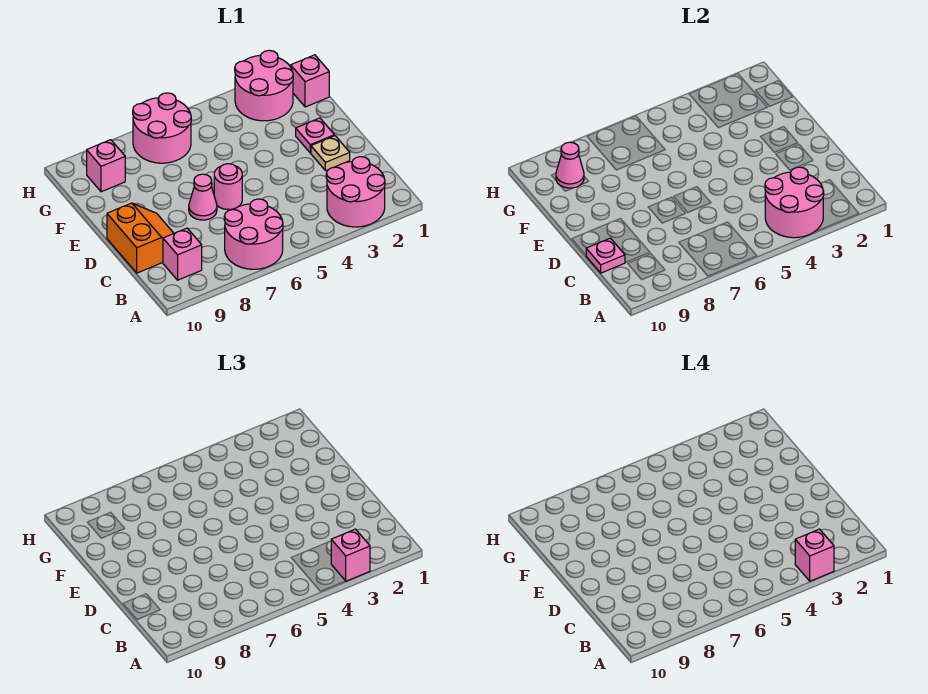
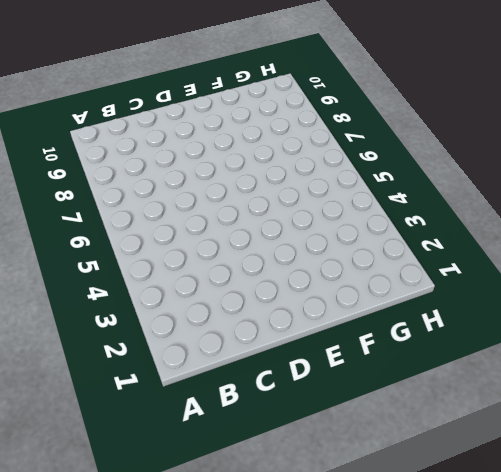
none -> pink 2x2 round brick [326,157,385,227]
none -> pink 2x2 round brick [224,199,283,269]
none -> pink 1x1 brick [163,228,202,280]

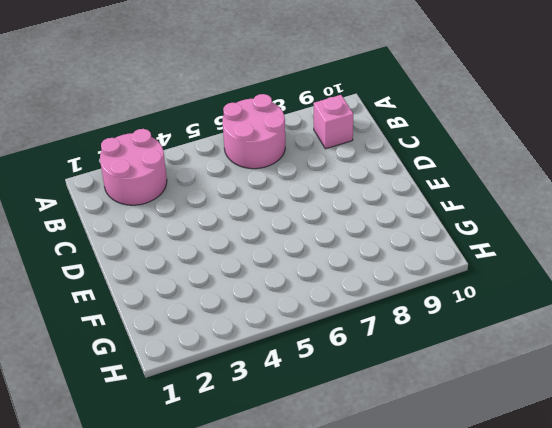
none -> orange 2x2 slope [107,203,174,273]
none -> tan 1x1 plate [311,136,350,171]
none -> pink 1x1 round brick [214,164,242,210]

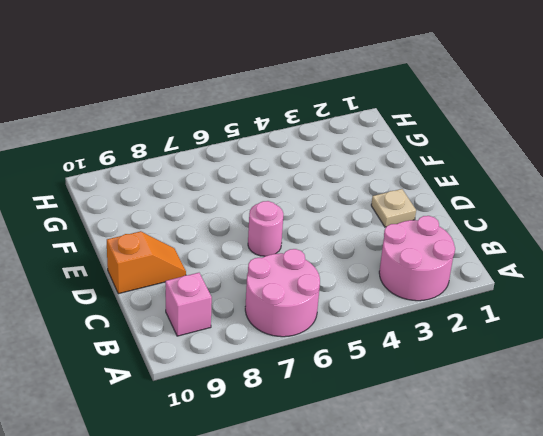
orange 1x2 slope [107,231,186,294] -> orange 2x2 slope [107,203,174,273]
none -> pink 1x1 cone [189,174,217,220]
none -> pink 1x1 plate [296,118,334,153]
none -> pink 1x1 brick [291,55,329,107]

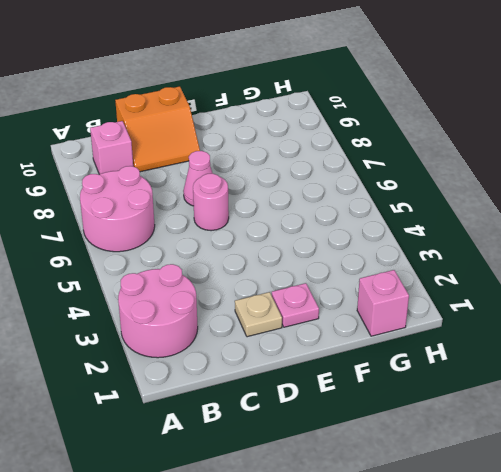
none -> pink 2x2 round brick [235,50,293,121]
none -> pink 2x2 round brick [133,93,191,163]
none -> pink 1x1 brick [87,140,125,192]

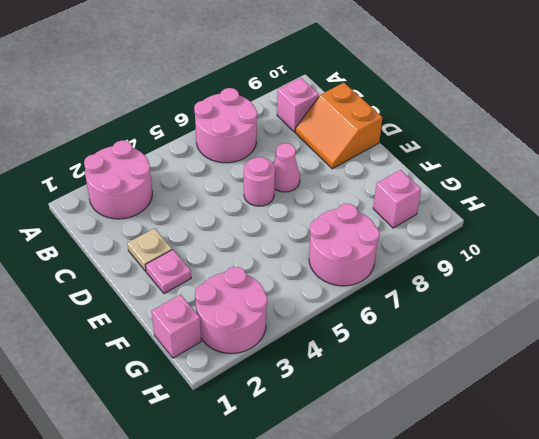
none -> pink 2x2 round brick [765,167,824,238]
none -> pink 1x1 plate [586,238,625,273]
none -> pink 1x1 cone [556,142,584,188]

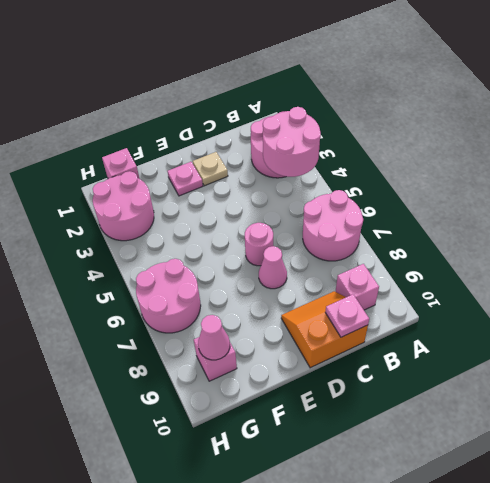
none -> pink 1x1 brick [331,529,370,581]
none -> pink 1x1 brick [795,529,834,581]

